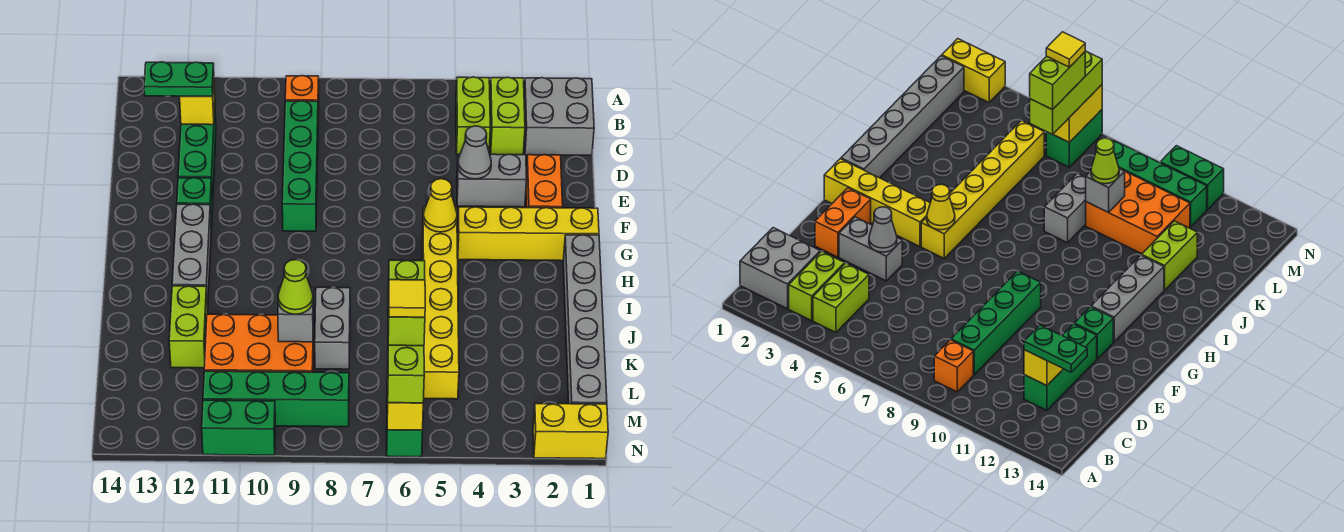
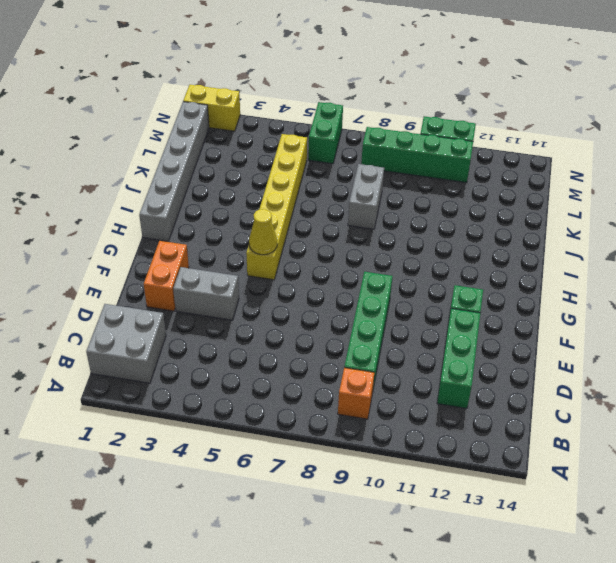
none -> lime 1x2 brick [490,77,525,155]
none -> lime 1x2 brick [456,77,490,154]
none -> yellow 1x4 brick [457,207,599,261]
none -> grey 1x3 brick [172,204,211,311]

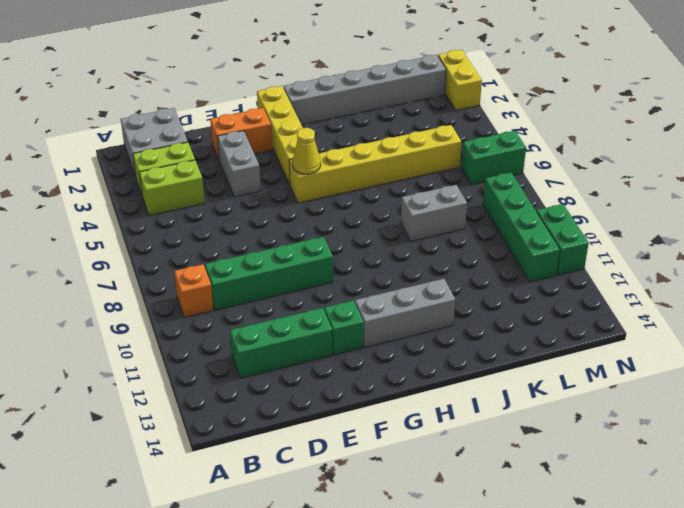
none -> lime 1x2 brick [169,286,208,368]
none -> orange 2x3 brick [204,314,314,372]
none -> yellow 1x1 brick [180,80,215,125]
none -> grey 1x1 cone [458,126,491,179]

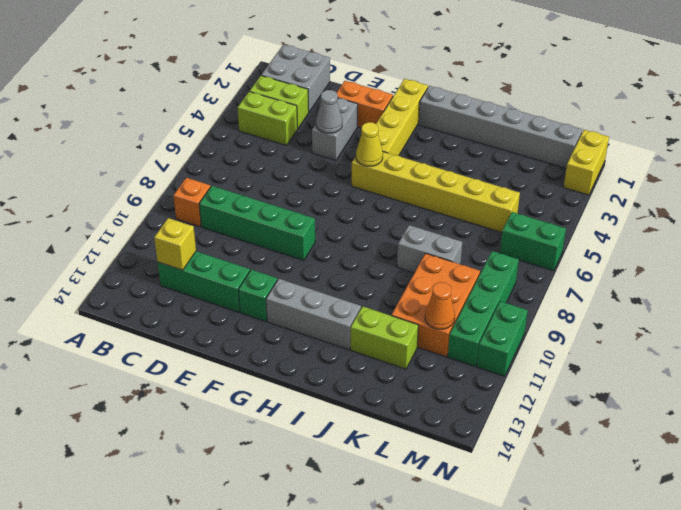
orange 1x1 cone [425,282,455,329] -> none
none -> grey 1x1 brick [278,287,314,342]
none -> yellow 1x2 brick [387,369,423,430]
none -> green 1x2 plate [144,62,214,96]
none -> lime 1x1 cone [278,260,313,314]

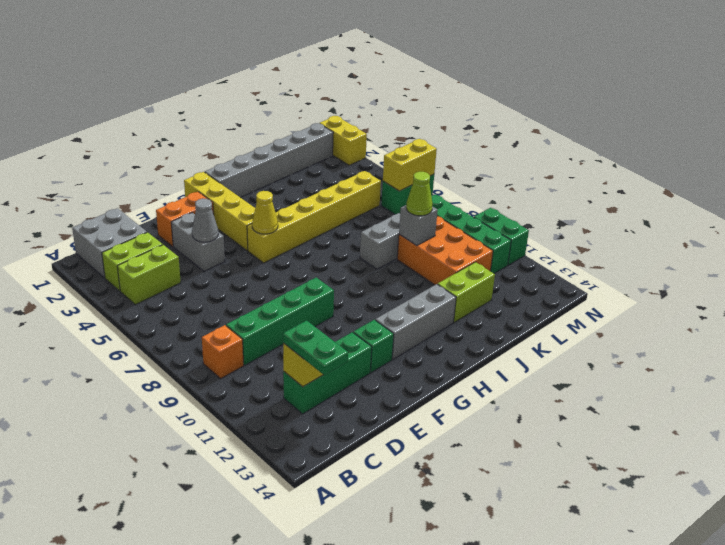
none -> lime 1x3 brick [388,290,424,403]
none -> lime 1x2 brick [388,260,425,346]
none -> yellow 1x1 tile [389,280,425,317]

